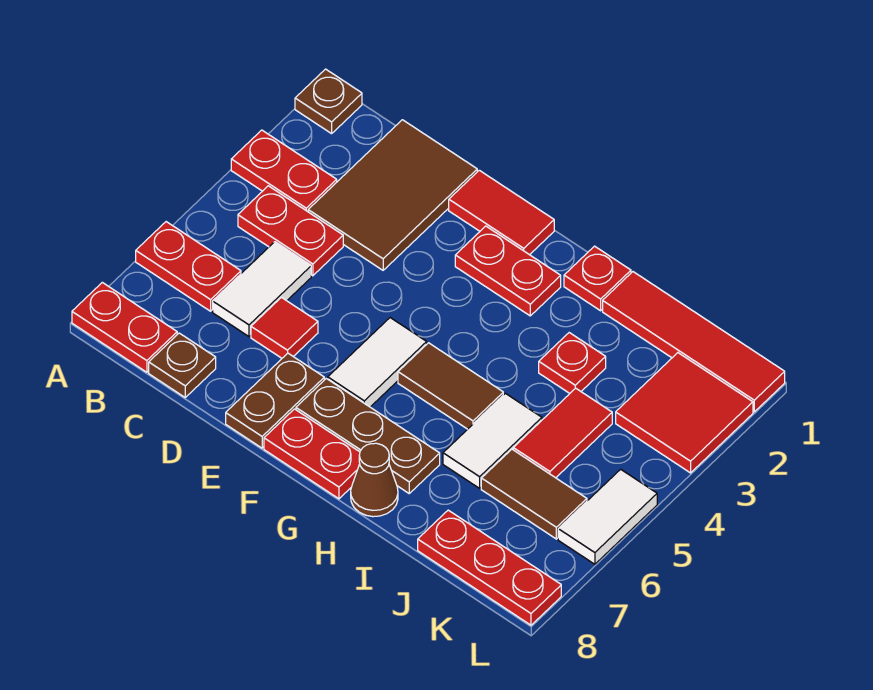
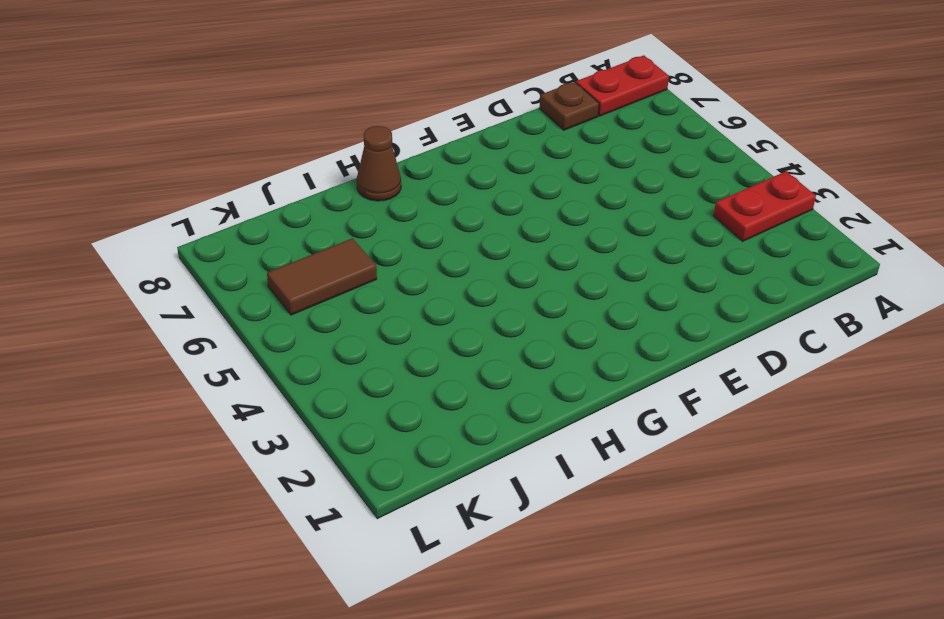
none -> brown 1x1 plate [295,69,362,134]
none -> red 1x2 plate [136,222,241,311]
none -> red 1x2 plate [238,186,343,276]

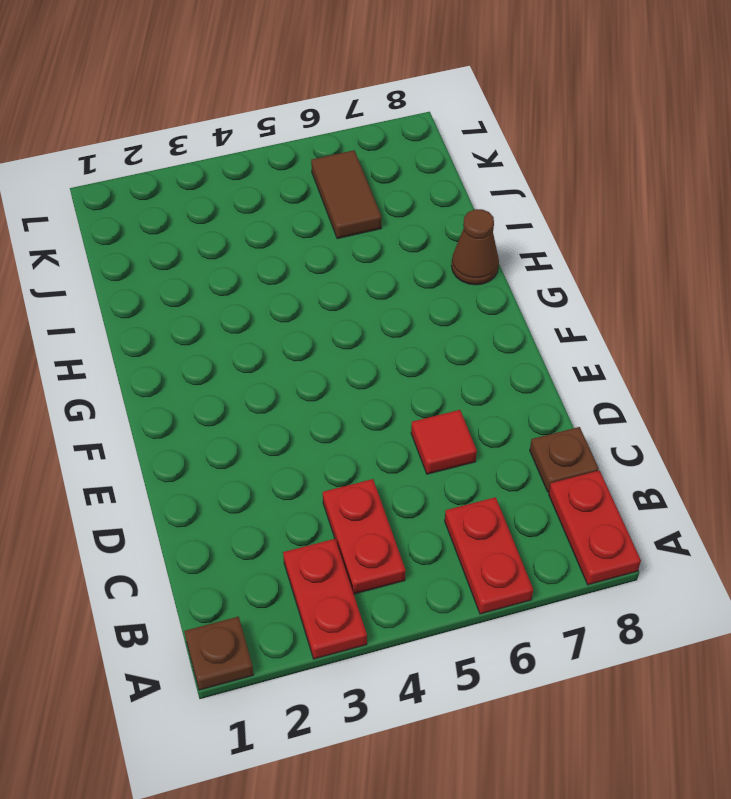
none -> brown 2x3 tile [308,120,477,270]
none -> white 1x2 tile [213,242,311,336]
none -> red 1x2 tile [449,170,554,255]

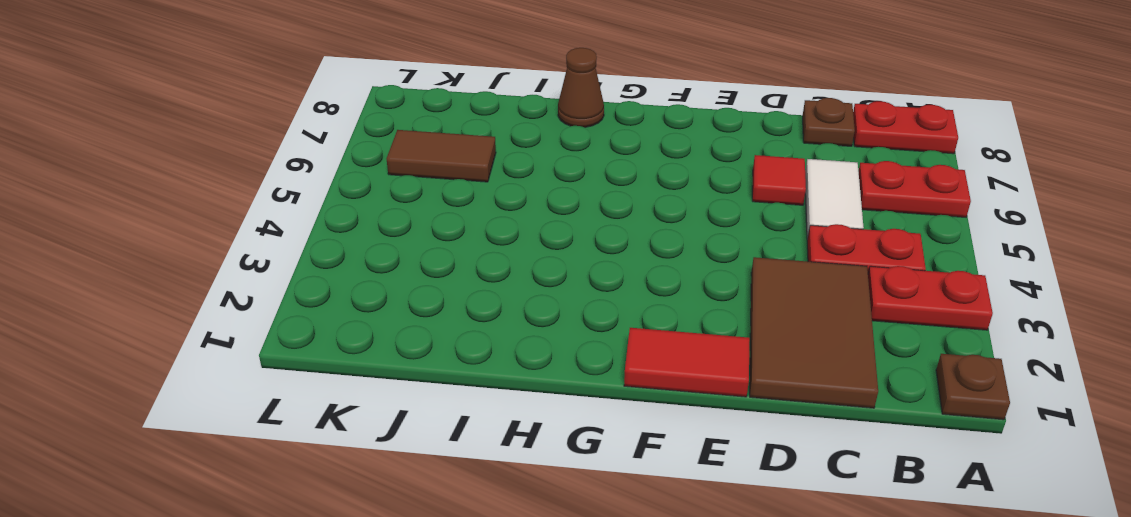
none -> brown 1x2 plate [226,353,324,448]
none -> red 1x2 plate [455,226,561,316]
none -> white 1x2 tile [328,318,427,407]

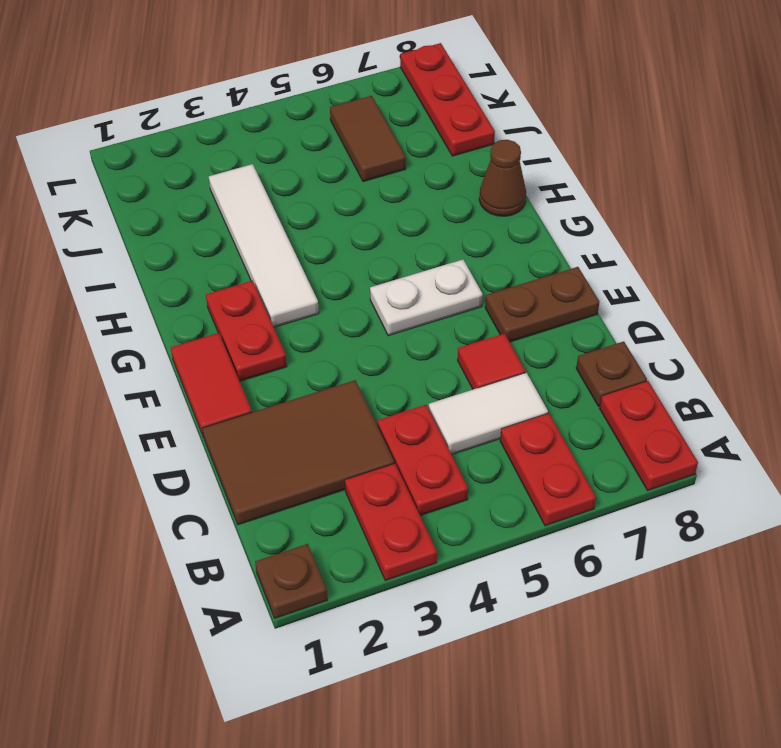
white 1x2 plate [370,260,483,336] -> white 1x2 tile [328,318,427,407]
white 1x4 tile [209,164,319,327] -> red 1x1 plate [539,333,606,393]
none -> brown 1x3 plate [296,379,440,493]
none -> red 1x2 plate [264,409,360,499]
none -> brown 1x2 tile [398,343,503,429]

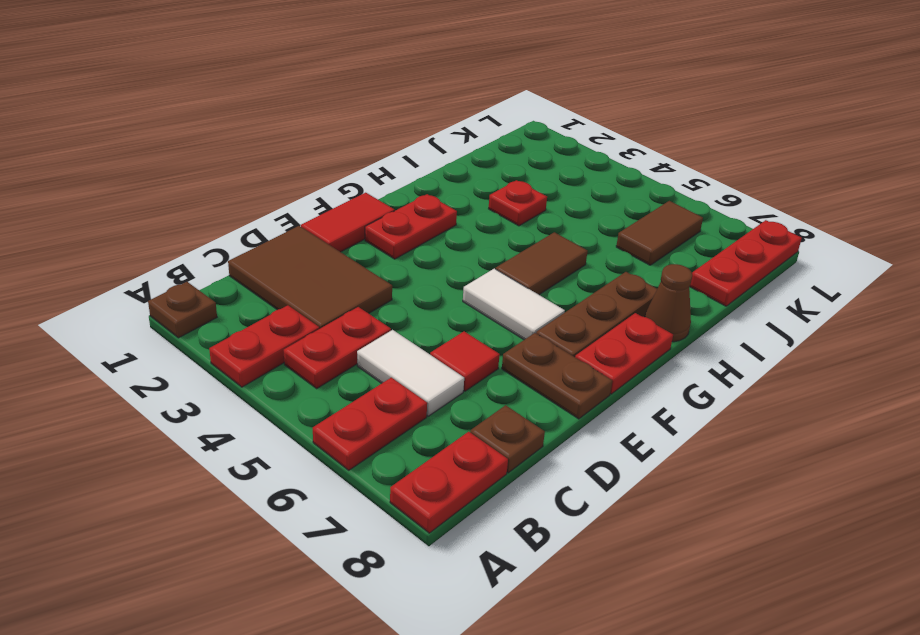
none -> red 1x1 plate [564,246,631,311]
none -> red 1x4 tile [603,272,785,412]
none -> white 1x2 tile [443,393,542,488]

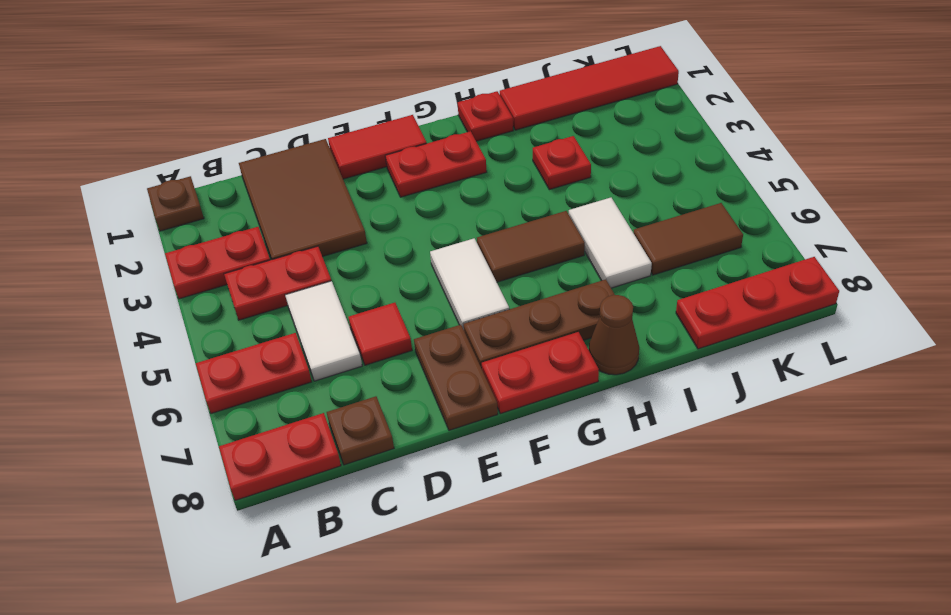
none -> red 1x2 tile [513,388,612,478]
none -> red 2x2 tile [616,353,753,473]
none -> white 1x2 tile [558,469,657,564]

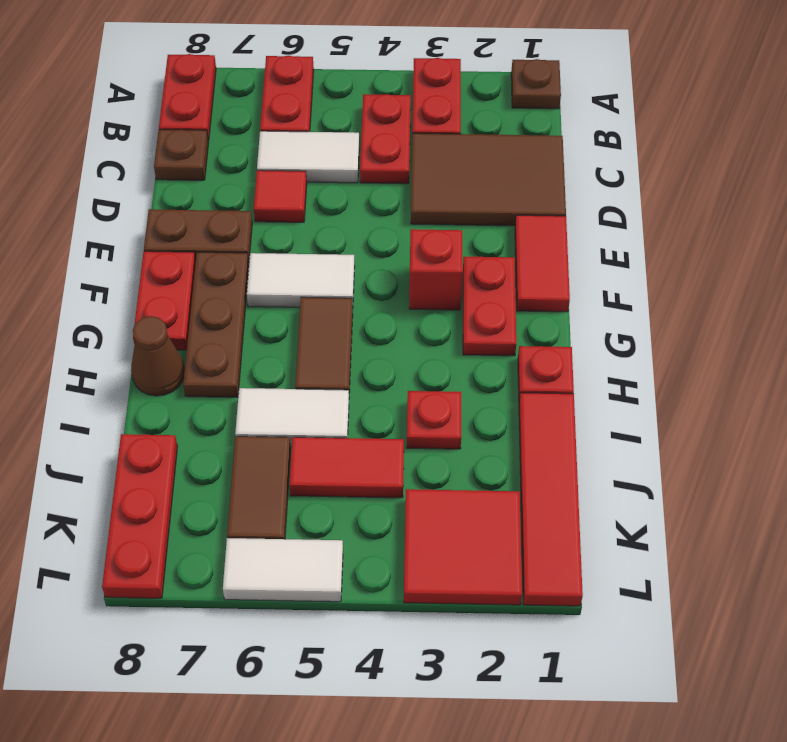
red 1x1 brick [409,229,463,310] -> none

